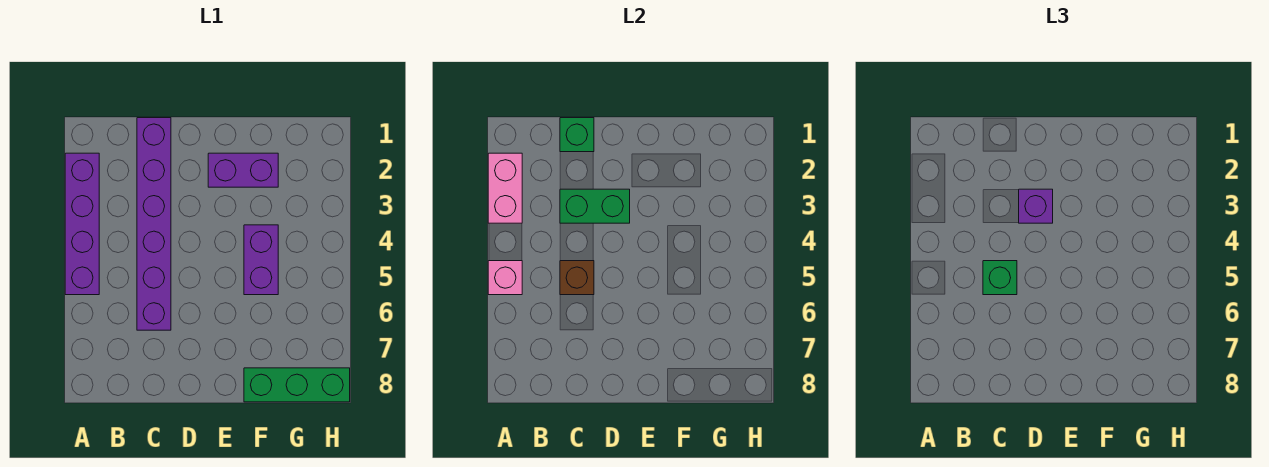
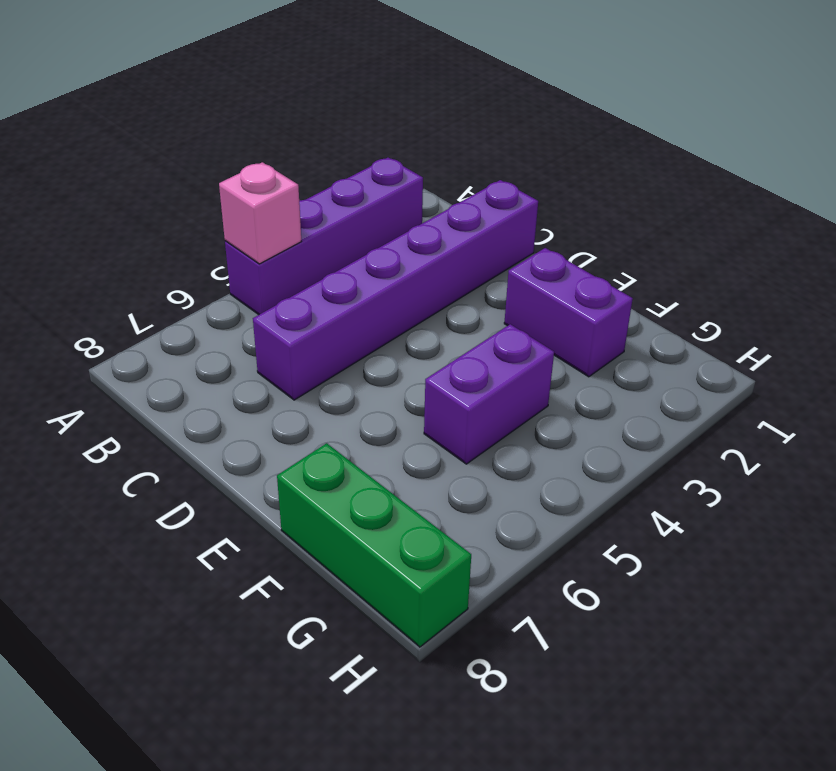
none -> pink 1x2 brick [488,153,522,223]
none -> green 1x1 brick [560,118,594,152]
none -> green 1x2 brick [560,189,630,223]

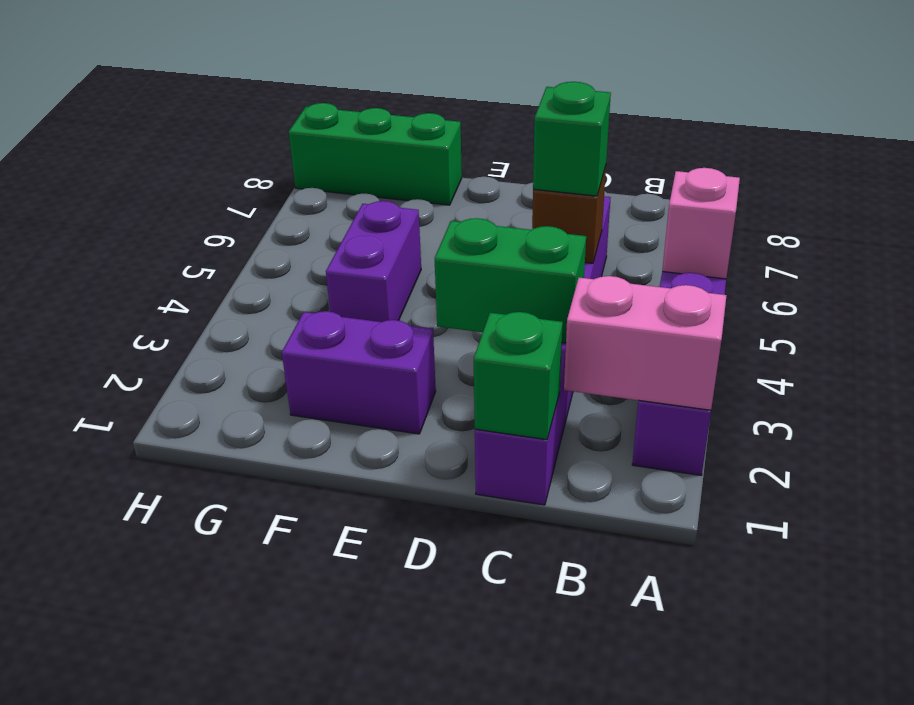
pink 1x2 brick [564,276,727,410] -> pink 1x2 brick turned to [488,153,522,223]
none -> purple 1x1 brick [1019,189,1053,223]

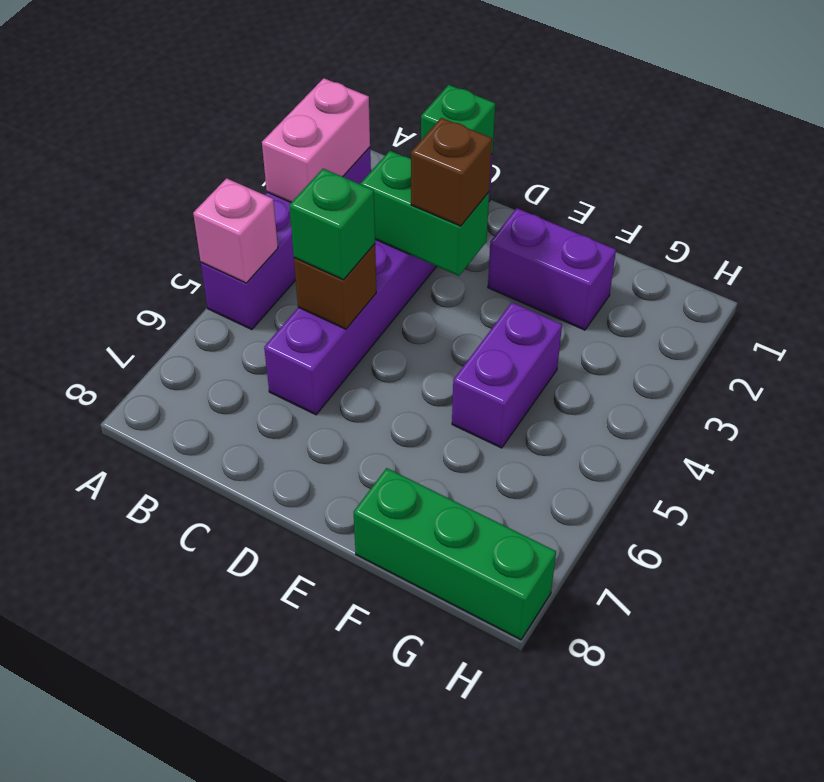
brown 1x1 brick [411,118,492,226] -> purple 1x1 brick [1019,189,1053,223]

